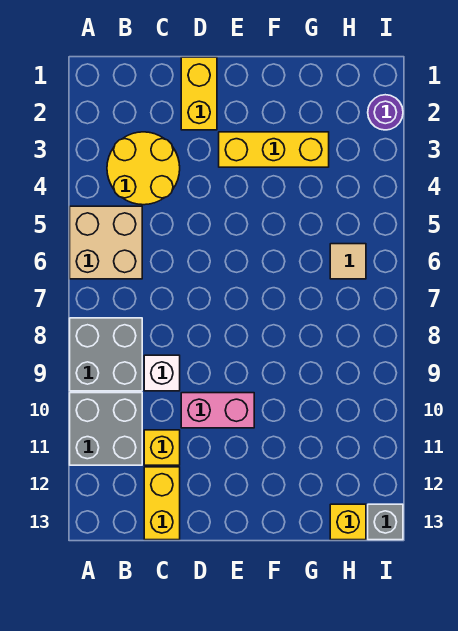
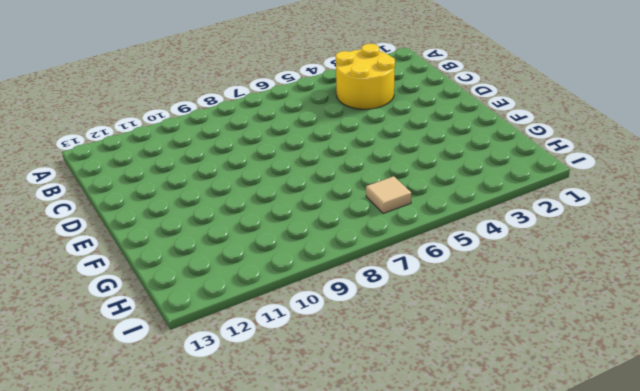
none -> tan 2x2 brick [70,206,142,279]
none -> grey 2x2 brick [70,318,142,391]
none -> grey 2x2 brick [70,393,142,465]

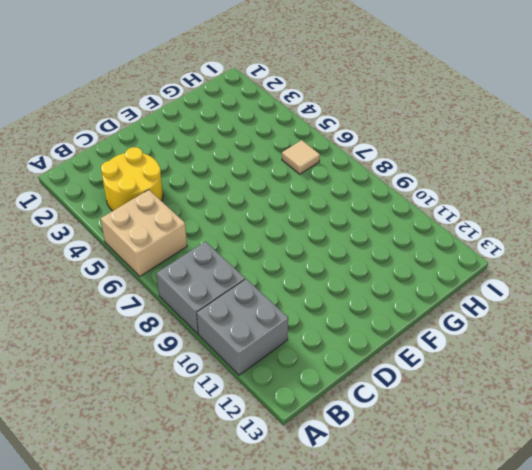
none -> white 1x1 brick [144,355,180,391]
none -> yellow 1x1 brick [144,430,180,465]
none -> yellow 1x2 brick [144,467,180,540]

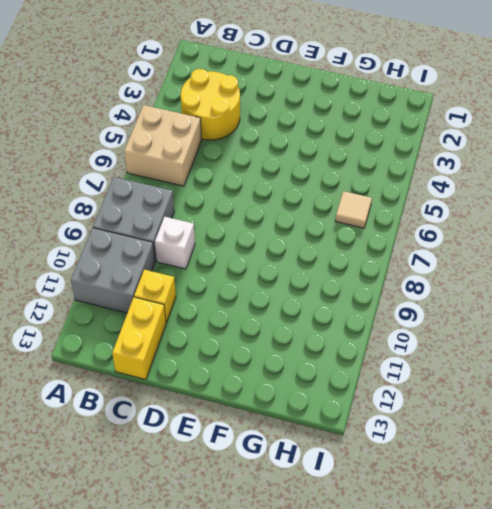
none -> yellow 1x2 brick [181,57,217,130]
none -> pink 1x2 brick [181,393,254,428]
none -> yellow 1x3 brick [219,132,329,167]

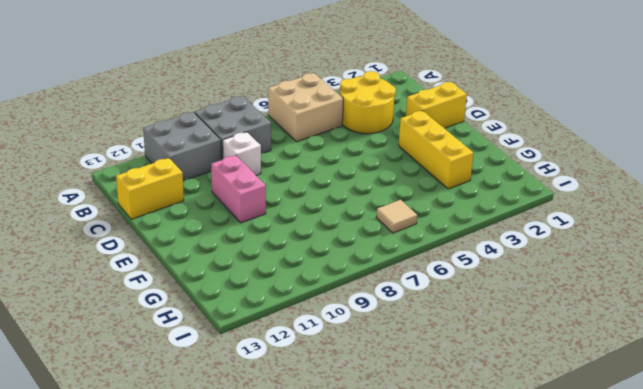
none -> yellow 1x1 brick [144,430,180,465]
none -> yellow 1x1 brick [330,504,366,540]
none -> purple 1x1 round brick [368,95,403,130]

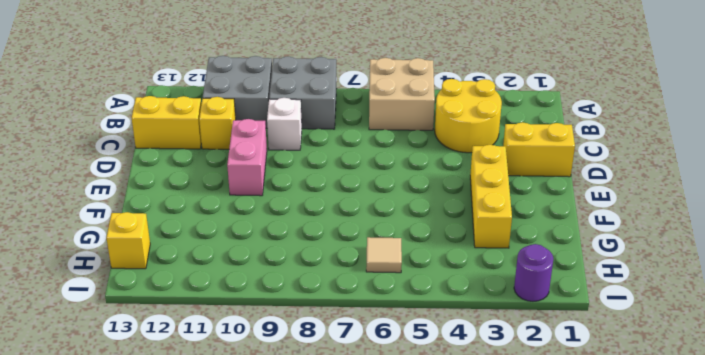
none -> grey 1x1 brick [368,504,403,540]

